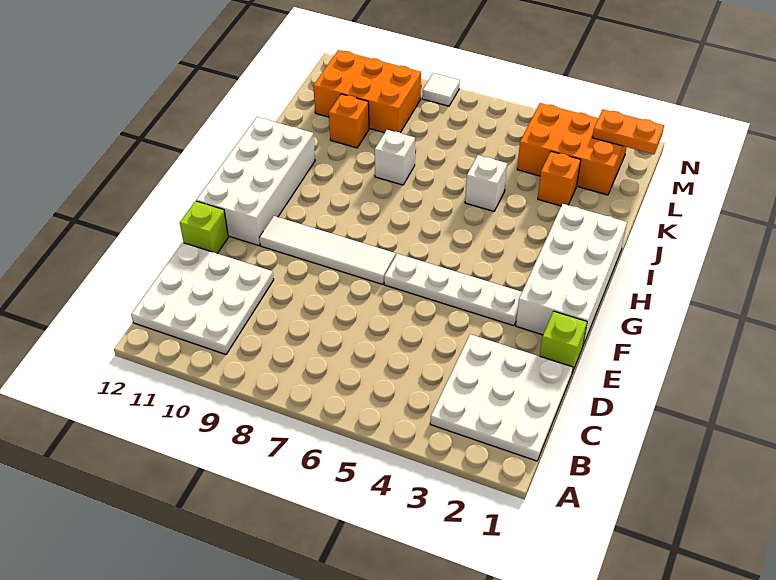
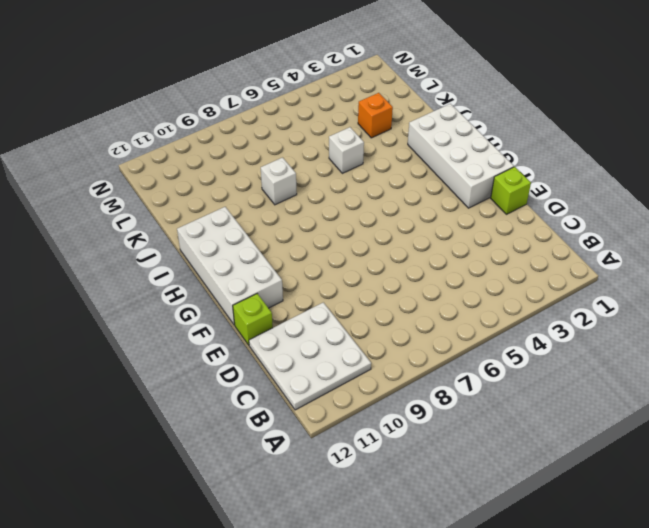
none -> white 3x3 plate [430,334,573,461]
none -> white 1x4 plate [384,254,522,326]
none -> white 1x4 tile [259,216,395,285]

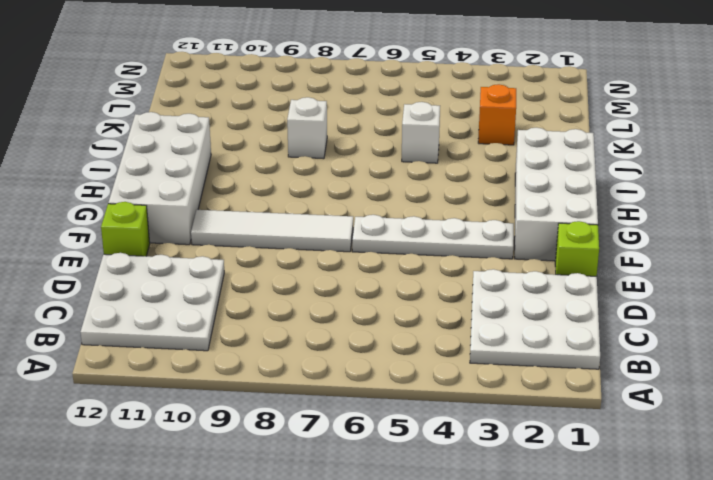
none -> orange 1x1 brick [329,94,369,148]
none -> orange 2x3 brick [517,103,627,195]
none -> orange 2x3 brick [313,50,421,133]

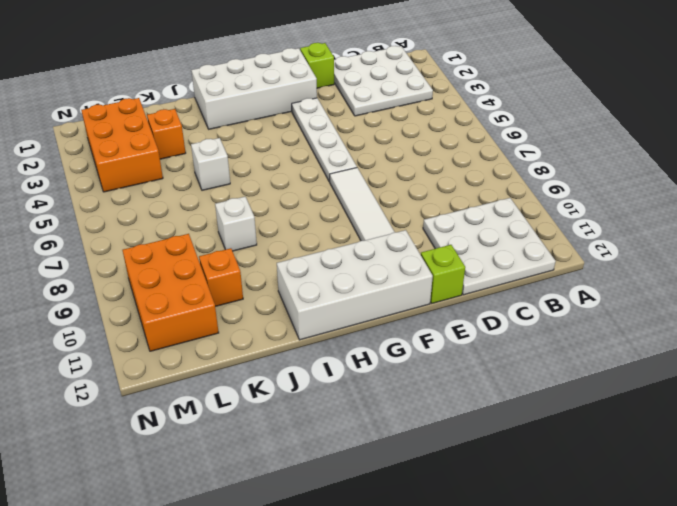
none -> white 1x1 tile [422,73,460,106]
none -> orange 1x2 plate [592,109,664,154]

